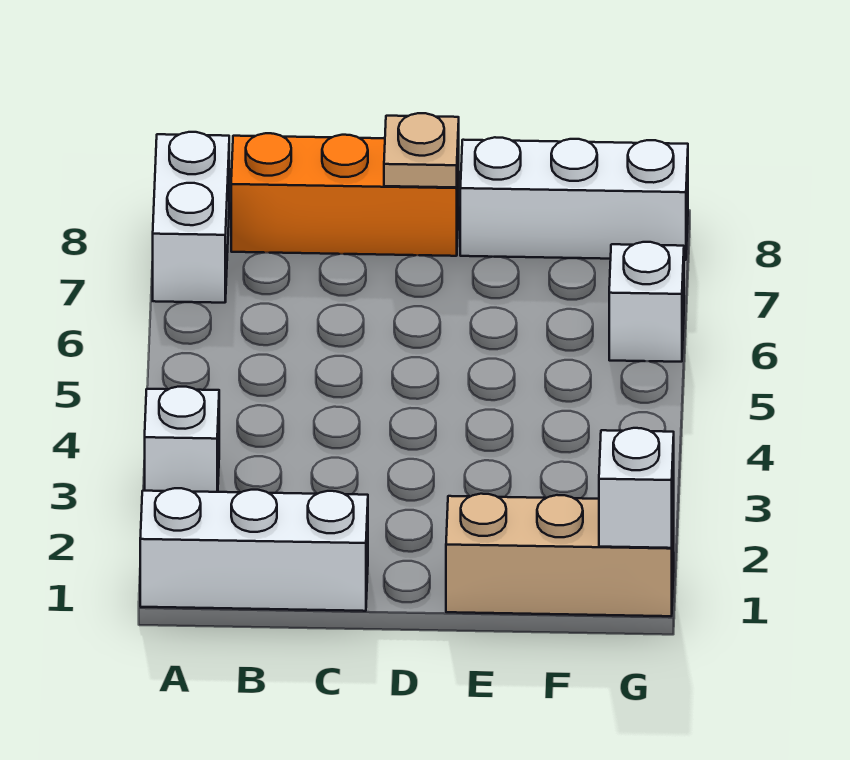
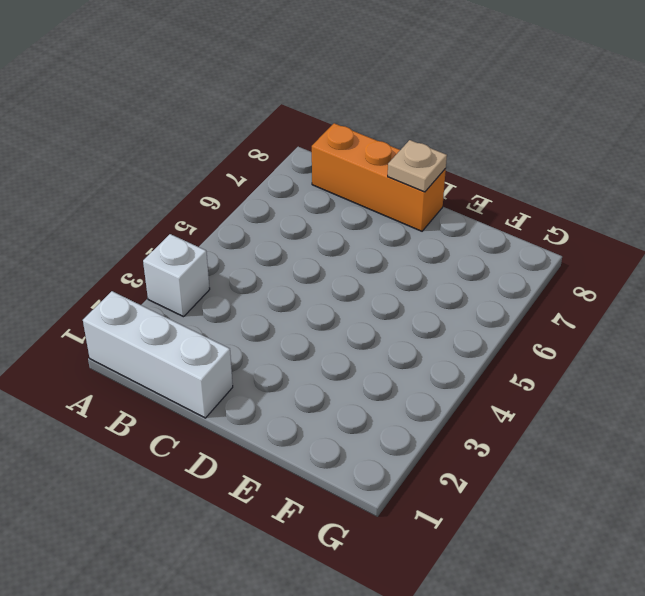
none -> white 1x2 brick [153,132,229,303]
none -> tan 1x3 brick [446,494,674,616]

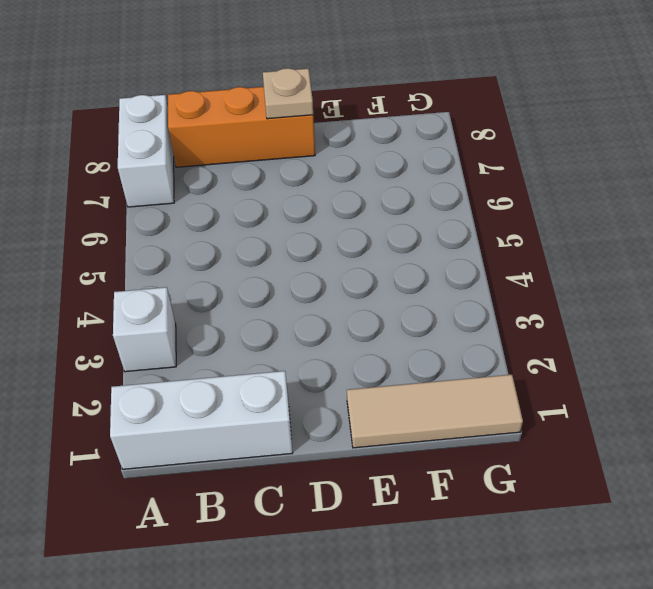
tan 1x3 tile [347,375,523,448] -> tan 1x3 brick [446,494,674,616]
none -> white 1x3 brick [460,137,688,260]
none -> white 1x1 brick [609,242,684,362]

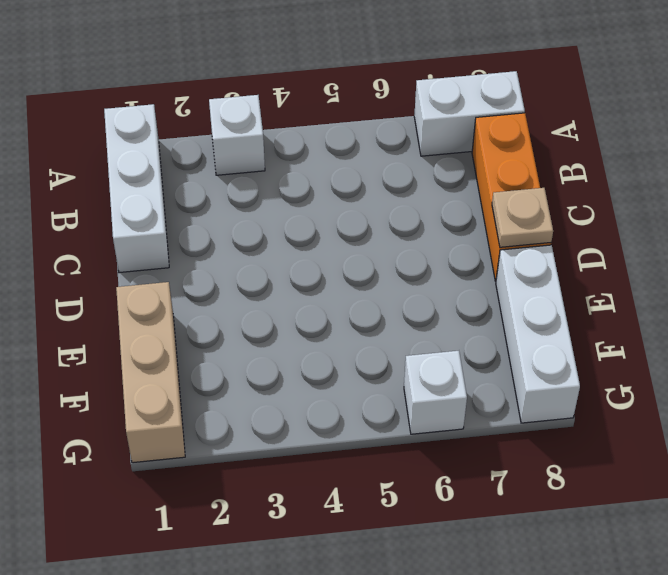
none -> white 1x1 brick [599,428,674,548]

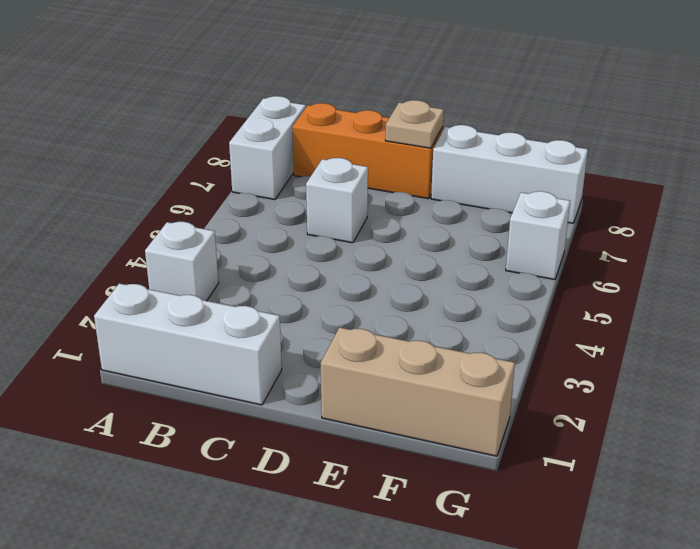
white 1x1 brick [306,158,368,243] -> white 1x1 brick moved to [599,428,674,548]

